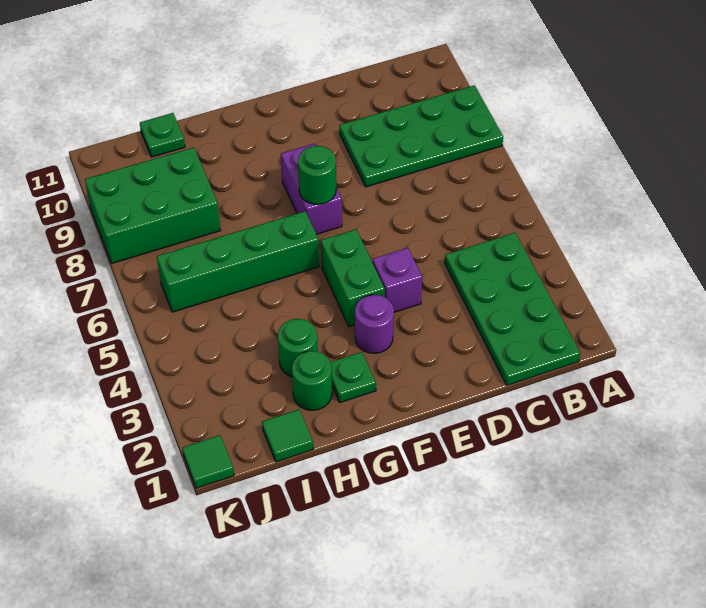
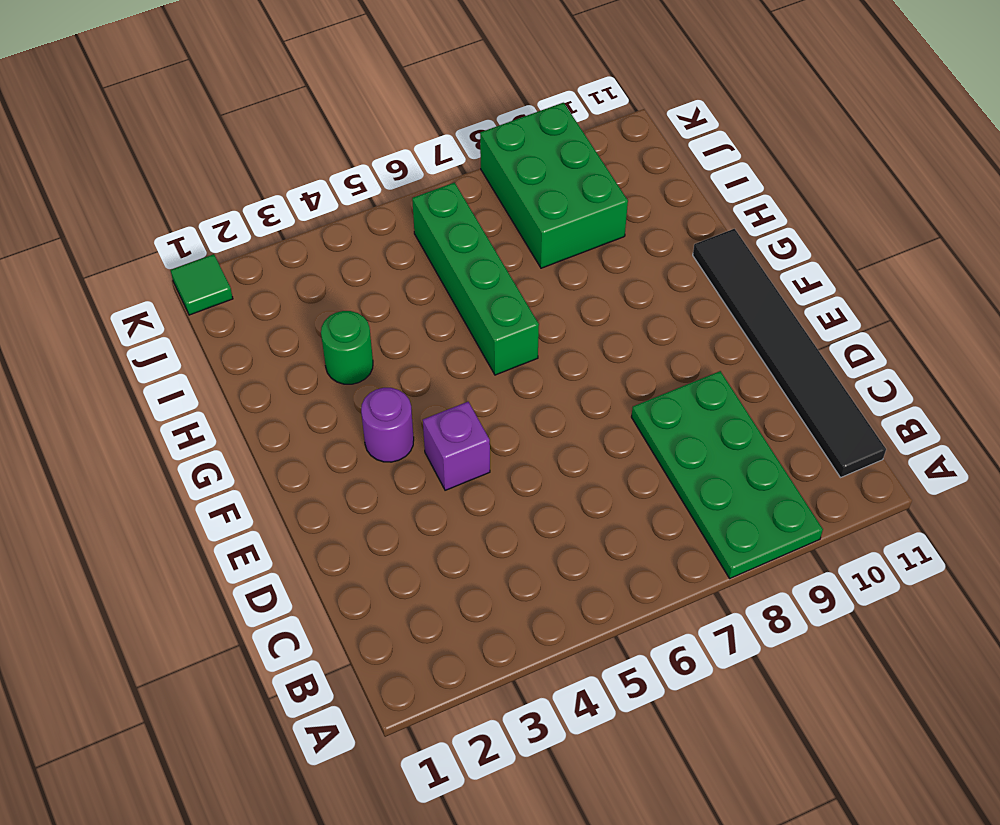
black 1x6 tile [693,229,886,477] -> none
none -> green 2x4 plate [445,233,580,385]
none -> green 1x2 brick [321,230,385,327]
none -> purple 1x2 brick [281,144,342,234]

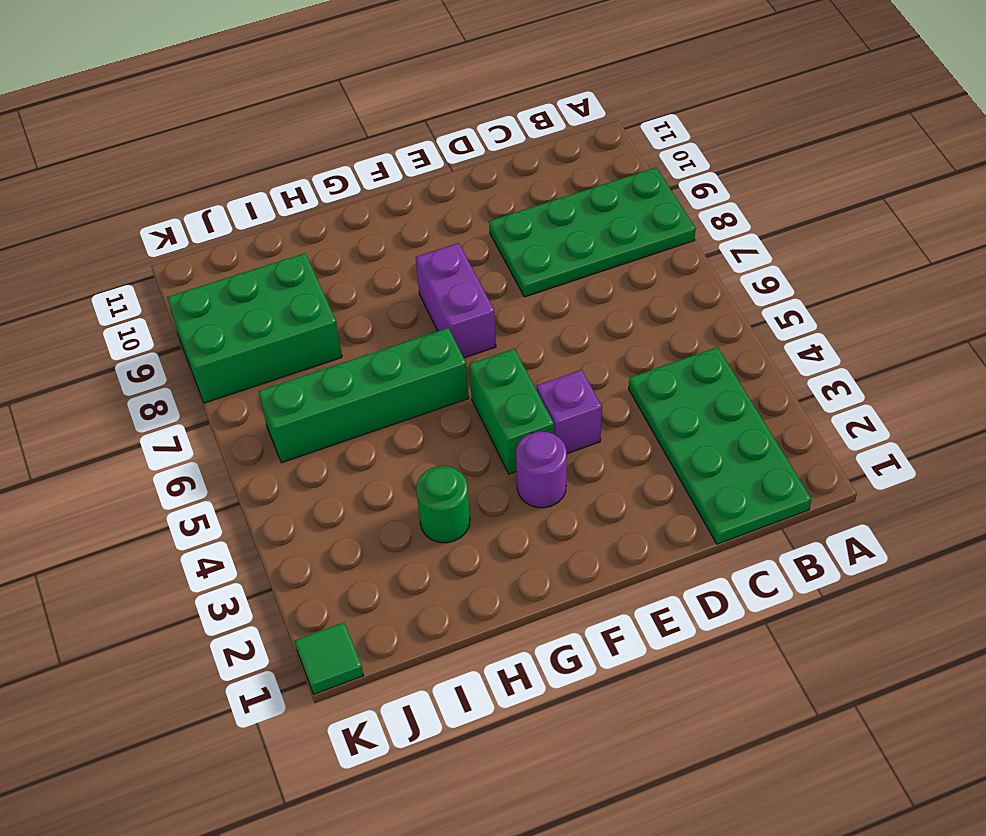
none -> green 1x1 plate [331,352,376,402]
none -> green 1x1 round brick [292,351,332,410]
none -> green 1x1 tile [262,410,313,462]

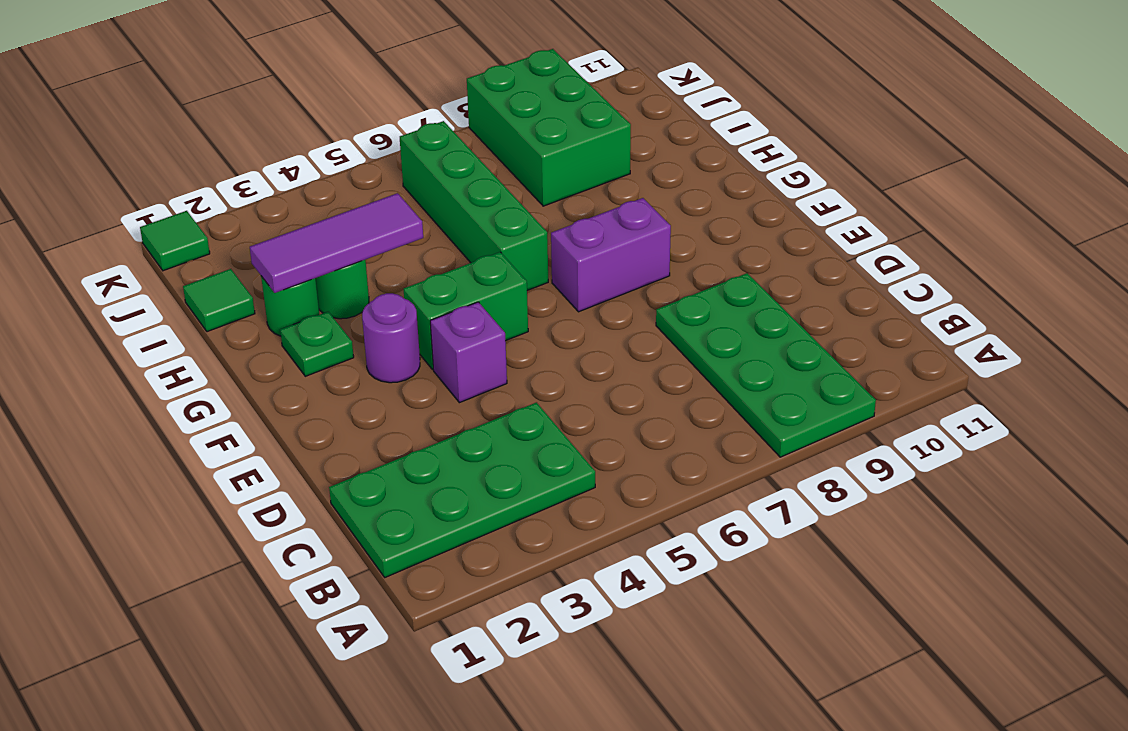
purple 1x3 tile [250,193,423,293] -> none
none -> green 1x1 plate [140,113,185,157]
none -> green 1x1 round brick [298,146,336,204]

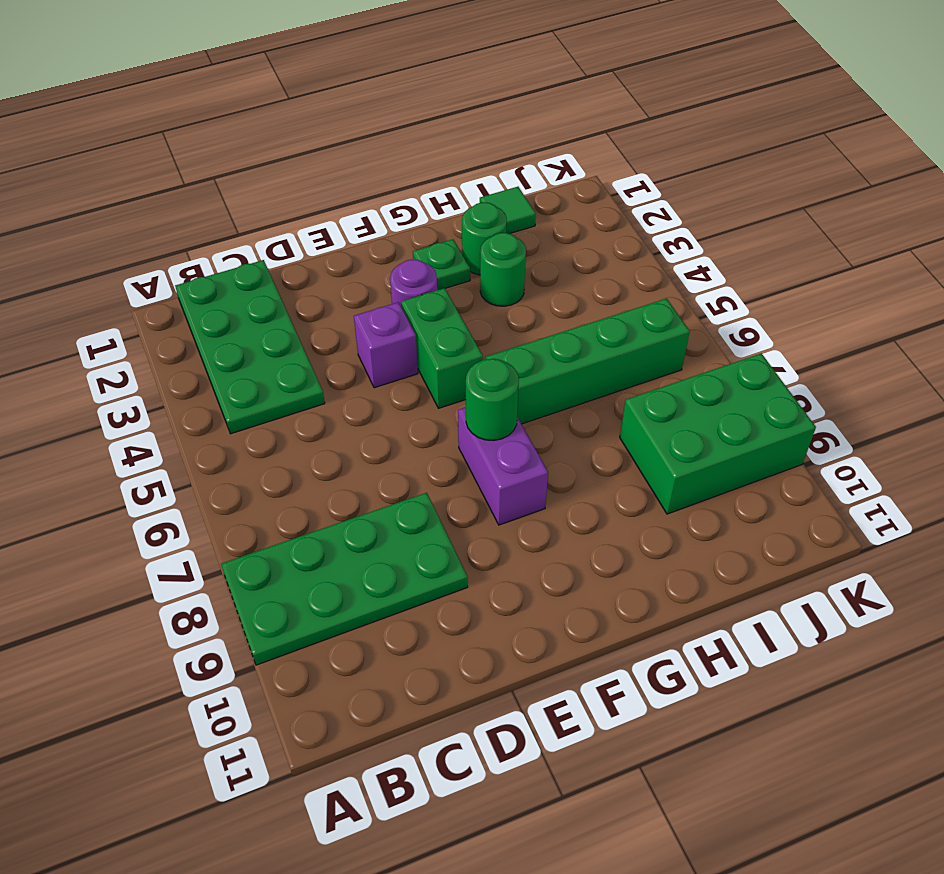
none -> green 1x1 plate [140,113,185,157]
none -> green 1x1 tile [182,435,234,488]

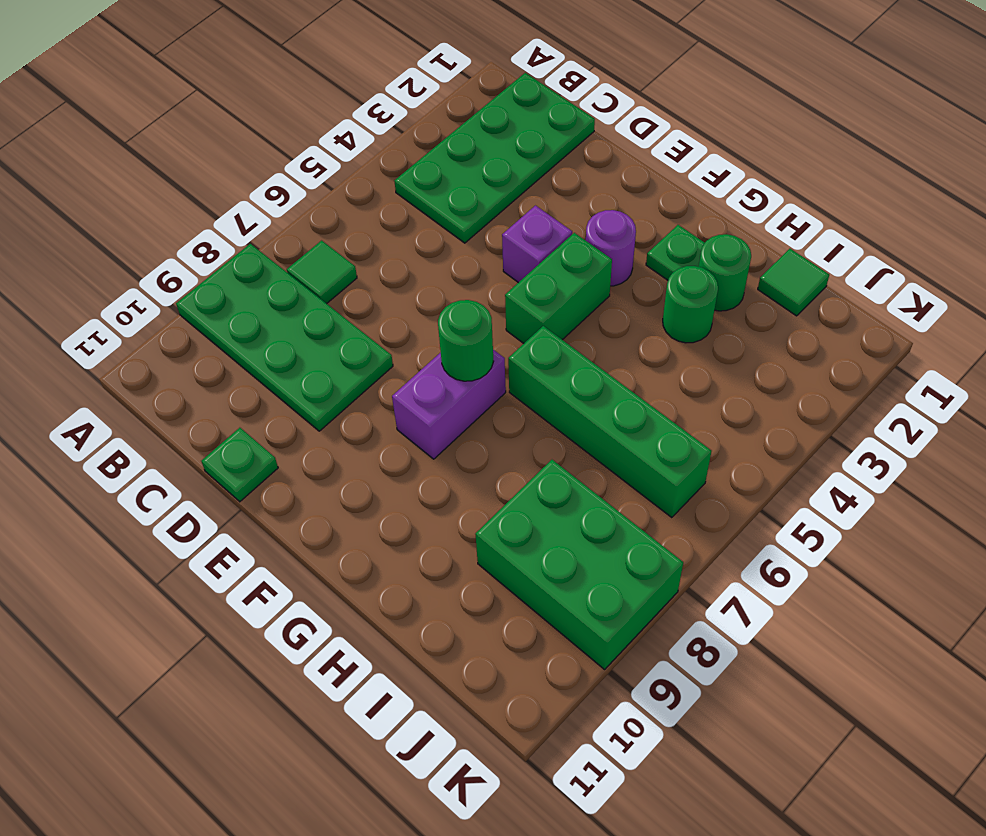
green 1x1 tile [287,241,357,304] -> green 1x1 tile moved to [182,435,234,488]
green 1x1 plate [201,428,278,502] -> green 1x1 plate moved to [140,113,185,157]

